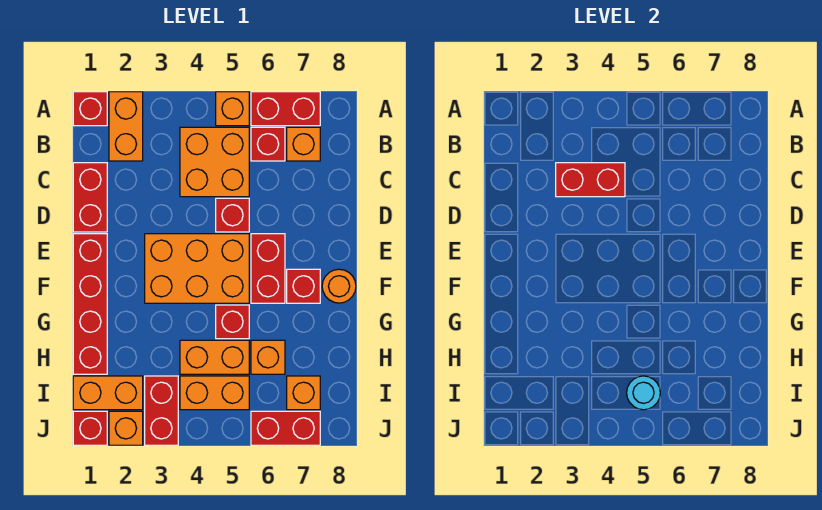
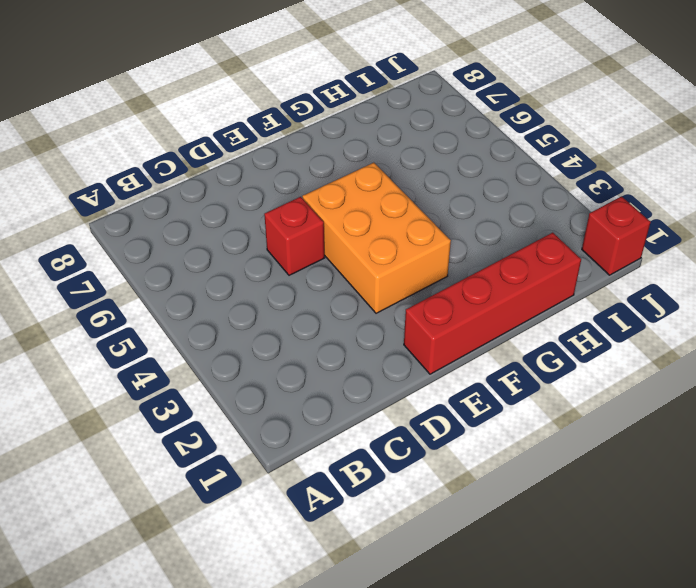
none -> red 1x1 brick [73,92,107,126]
none -> orange 1x2 brick [109,92,143,161]
none -> orange 1x1 brick [216,92,249,126]

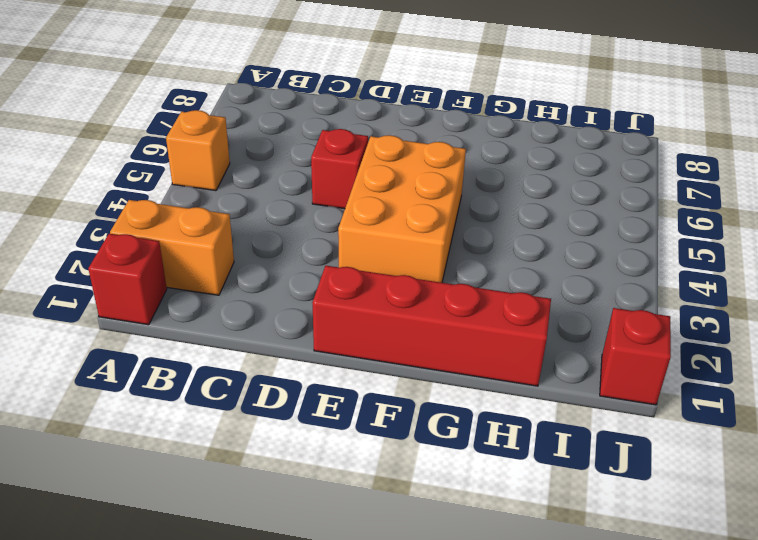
none -> red 1x2 brick [251,92,320,126]
none -> orange 2x2 brick [180,127,249,197]
none -> red 1x1 brick [251,127,285,161]

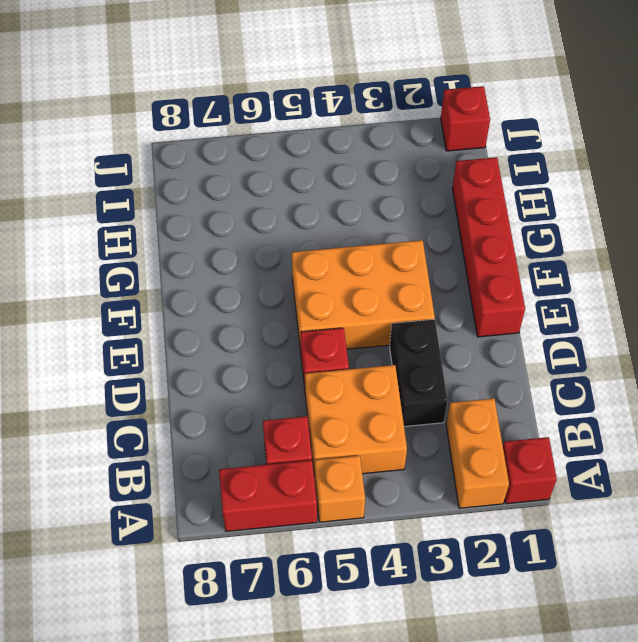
black 1x2 brick [390,319,448,427] -> none
none -> orange 1x1 brick [287,127,320,161]
none -> red 1x2 brick [73,163,107,232]
none -> red 1x2 brick [251,234,285,303]

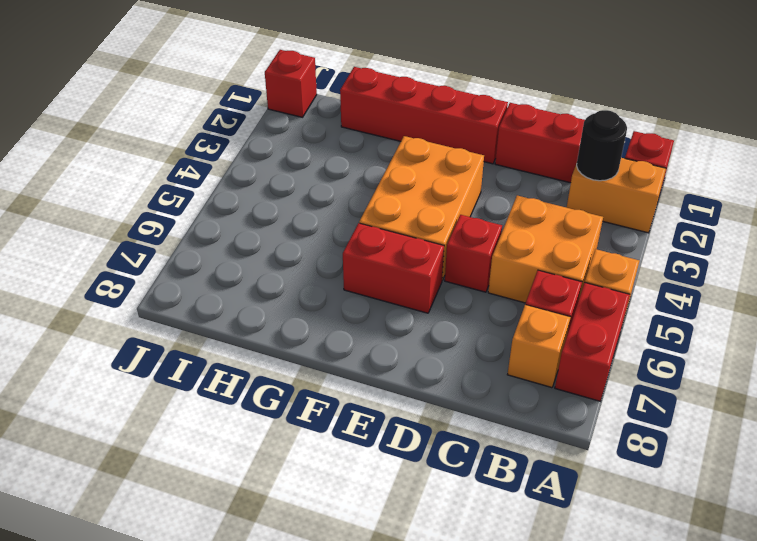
black 1x1 round brick [577,110,627,181] -> none
none -> red 1x1 brick [287,269,320,303]
none -> orange 1x1 round brick [322,269,356,303]
none -> red 1x1 brick [216,305,249,339]

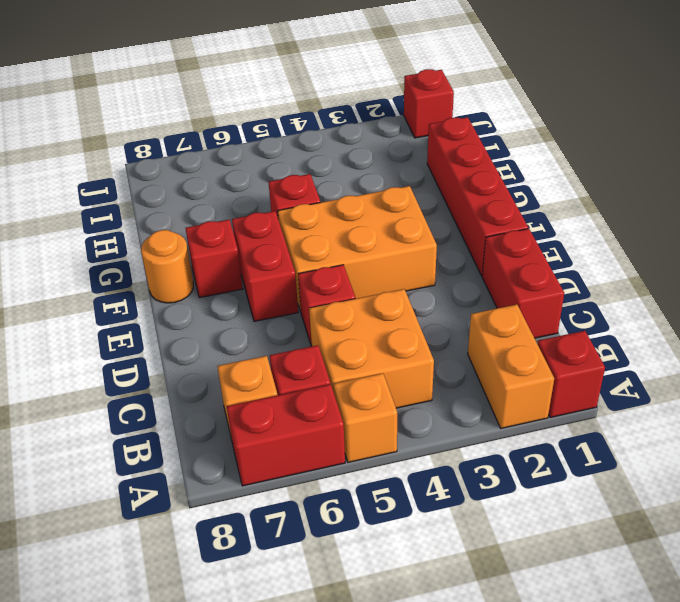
none -> orange 1x2 brick [180,340,249,374]
none -> orange 1x1 brick [251,340,285,374]
none -> orange 1x2 brick [73,376,143,410]

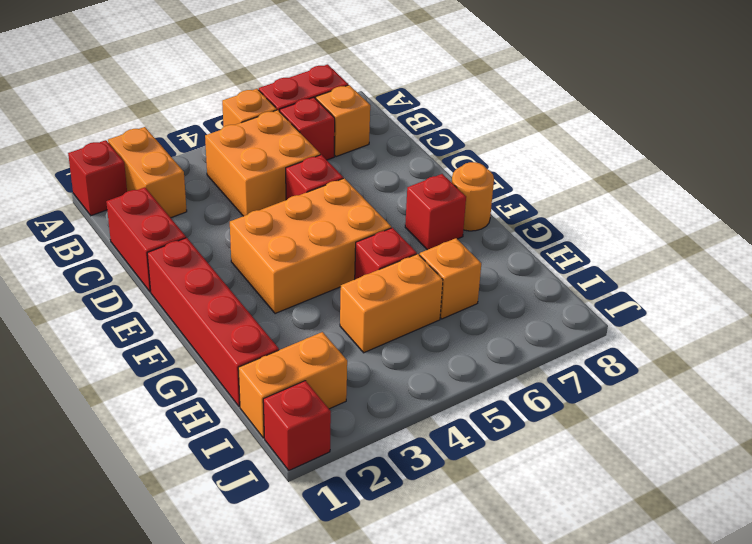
none -> red 1x2 brick [251,234,285,303]
none -> red 1x2 brick [145,376,178,445]
none -> orange 1x2 brick [180,376,249,410]

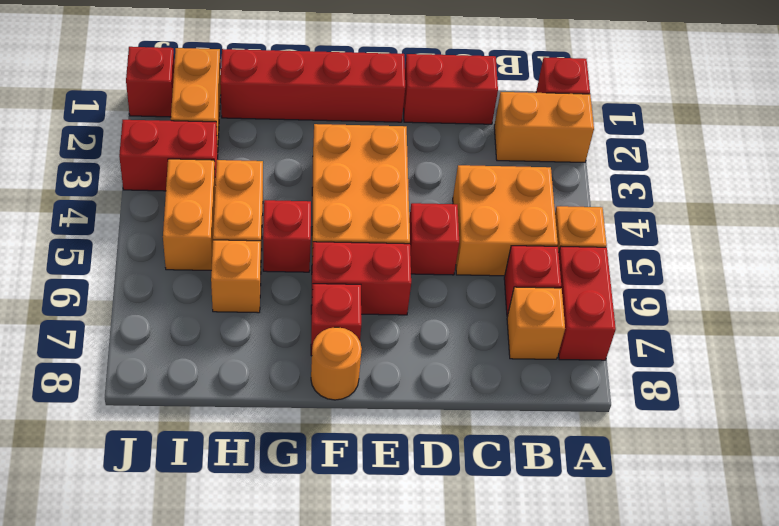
none -> orange 1x1 brick [287,376,320,410]
none -> orange 1x1 brick [109,411,143,445]
none -> red 1x2 brick [251,411,320,445]

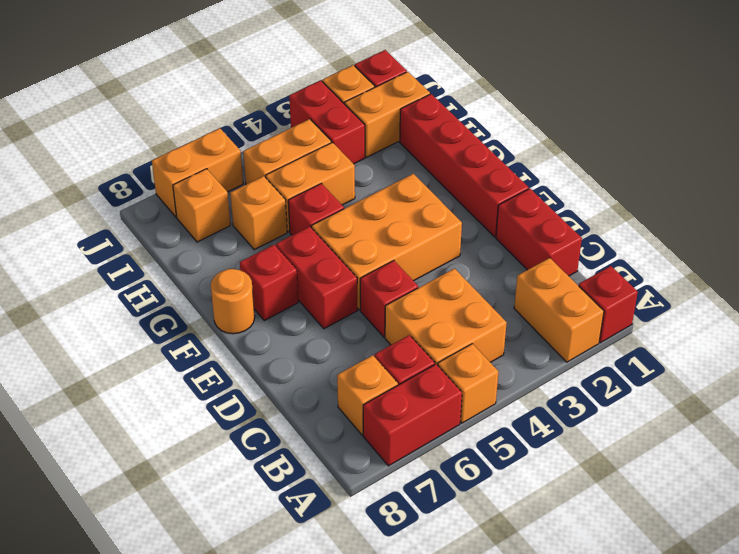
orange 1x2 brick [152,128,243,217] -> red 1x2 brick [251,411,320,445]
none -> red 1x2 brick [556,163,625,197]
none -> cyan 1x1 round brick [627,376,660,410]

